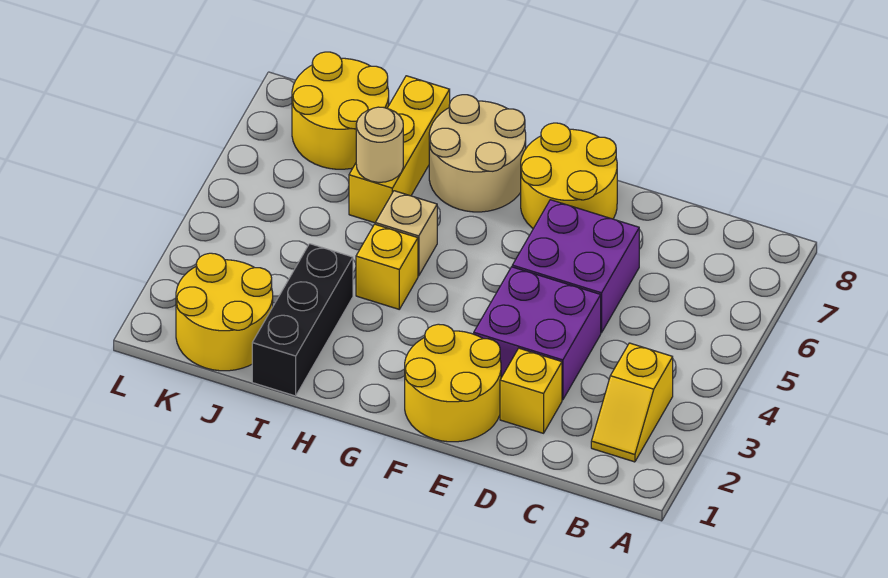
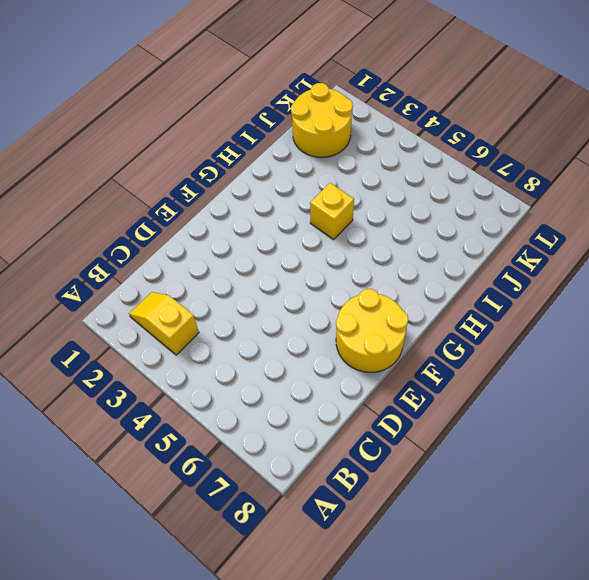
none -> yellow 1x1 brick [500,348,562,433]
none -> purple 2x2 brick [474,267,601,400]
none -> purple 2x2 brick [512,200,639,333]

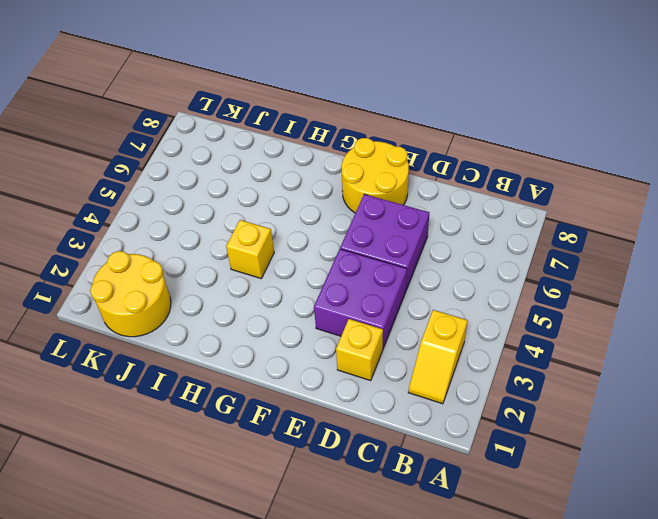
none -> yellow 2x2 round brick [405,324,501,442]
none -> tan 2x2 round brick [429,95,526,212]
none -> tan 1x1 brick [375,191,437,276]

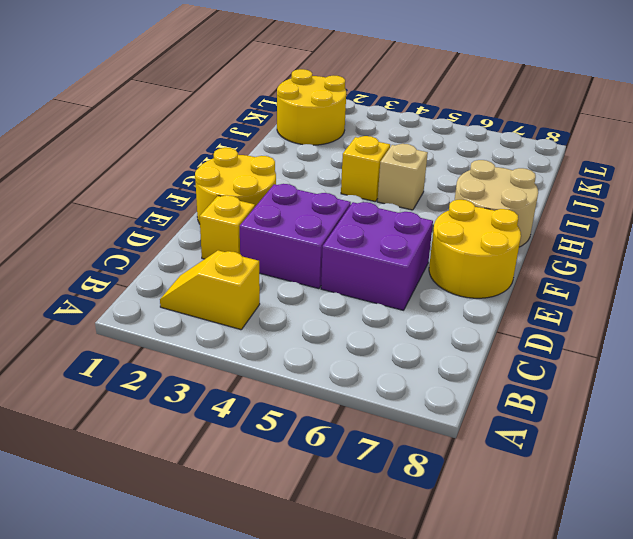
none -> black 1x3 brick [252,244,353,396]
none -> yellow 1x3 brick [349,76,450,223]
none -> yellow 2x2 round brick [292,52,389,169]

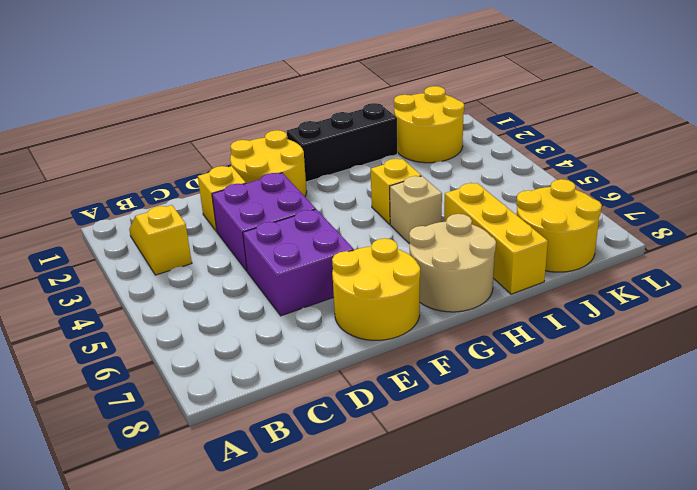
black 1x3 brick [287,103,397,182] -> black 1x3 brick turned to [252,244,353,396]
none -> tan 1x1 round brick [356,107,403,182]

